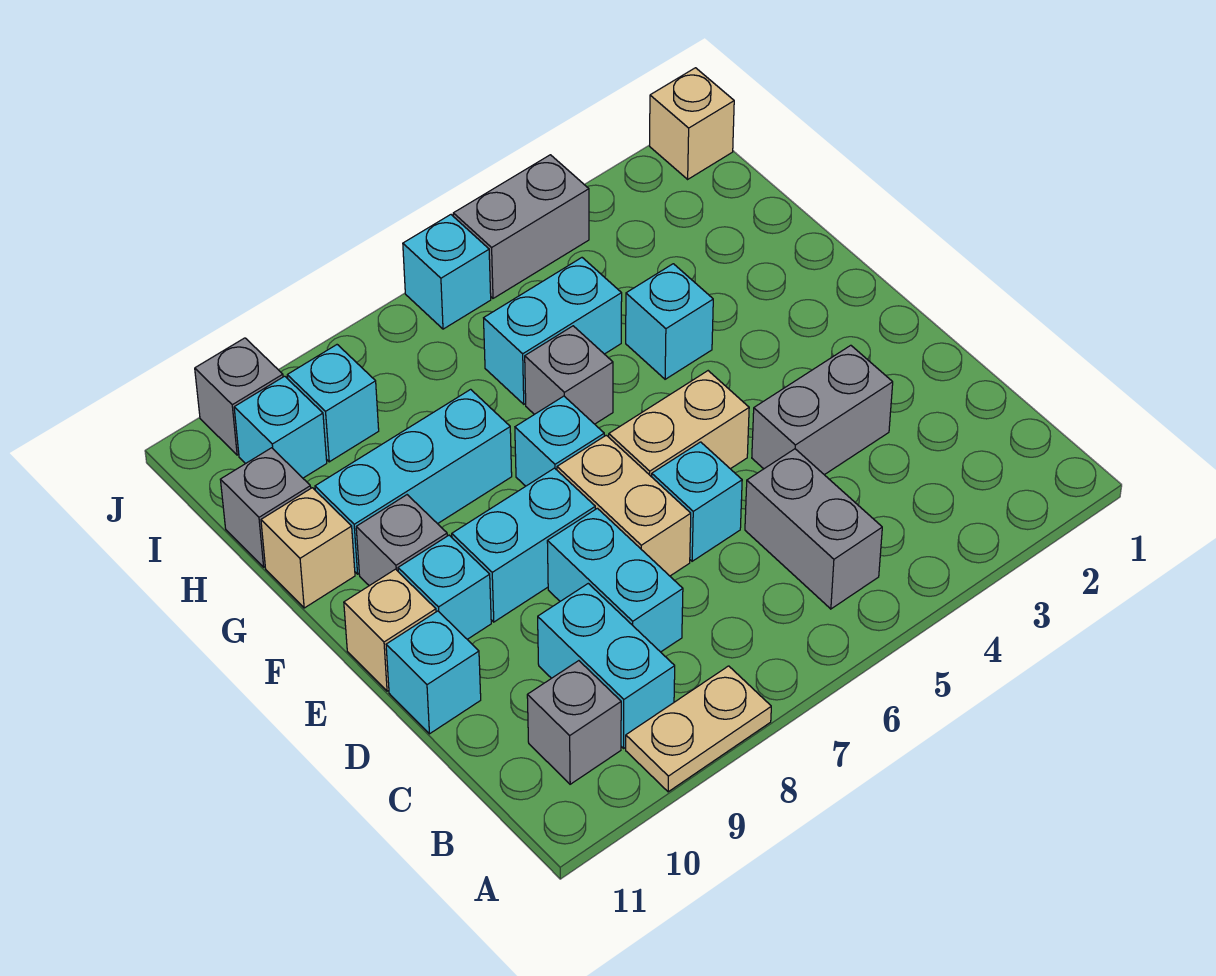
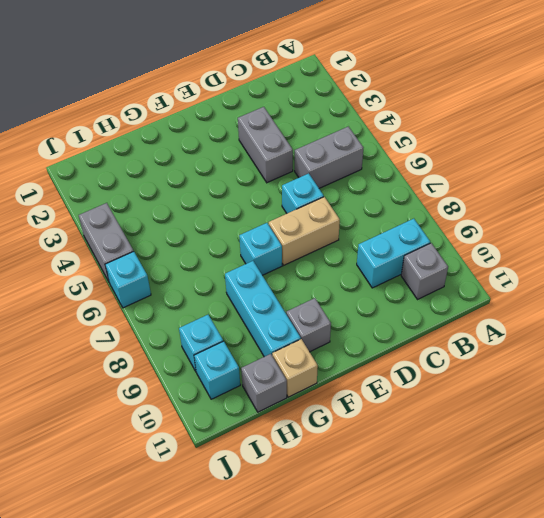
none -> tan 1x2 plate [626,666,771,792]
none -> cyan 1x2 brick [547,508,683,652]
none -> cyan 1x1 brick [386,611,481,734]

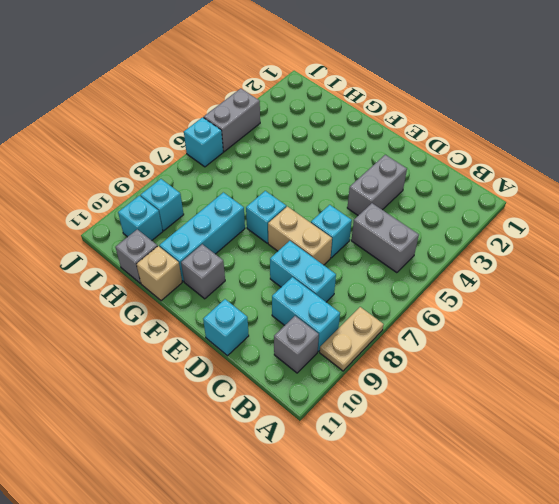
none -> tan 1x2 brick [609,371,749,477]
none -> cyan 1x2 brick [452,468,595,622]
none -> cyan 1x1 brick [398,535,491,639]

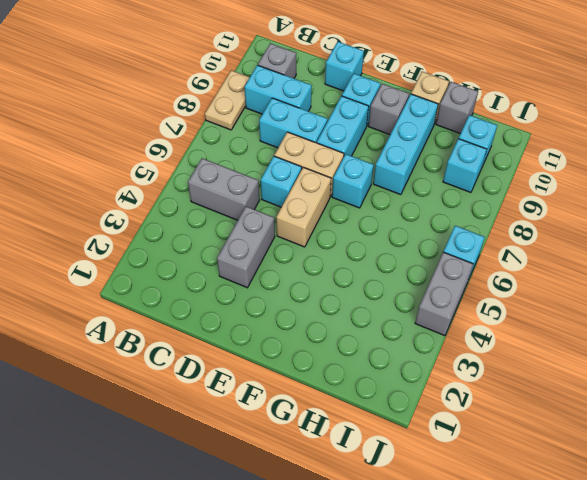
none -> tan 1x1 brick [344,569,436,691]
none -> cyan 1x1 brick [626,264,713,379]
none -> grey 1x1 brick [525,326,613,424]

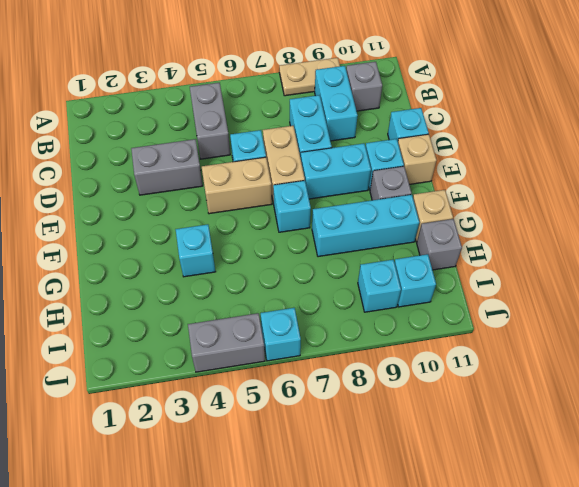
none -> grey 1x1 brick [525,326,613,424]
none -> cyan 1x2 brick [484,258,622,404]
none -> tan 1x1 brick [650,68,734,179]

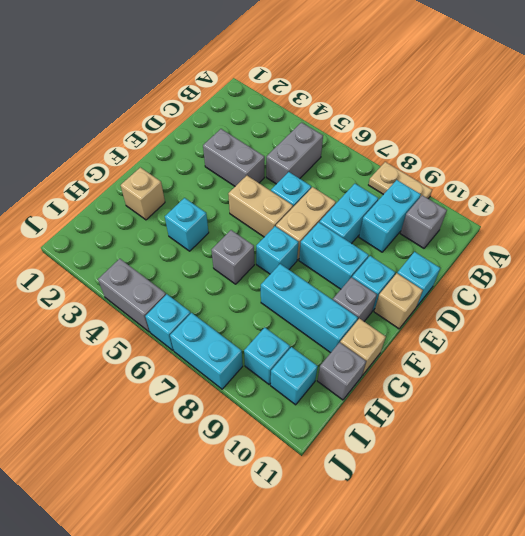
tan 1x1 brick [121,167,165,220] -> tan 1x1 brick moved to [650,68,734,179]
cyan 1x2 brick [170,313,243,389] -> cyan 1x2 brick moved to [484,258,622,404]
none -> grey 1x1 brick [195,338,283,455]

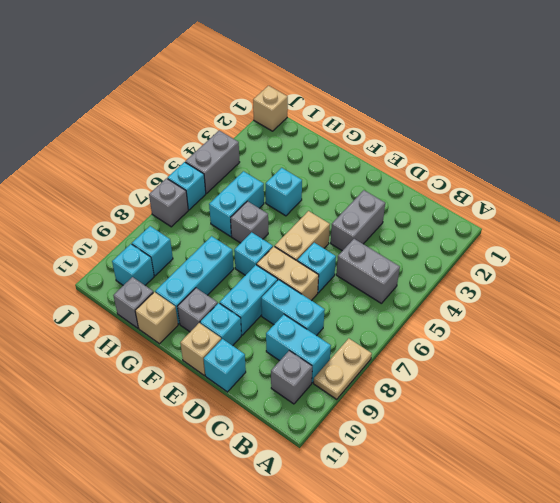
grey 1x1 brick [149,178,188,227] -> grey 1x1 brick moved to [195,338,283,455]

